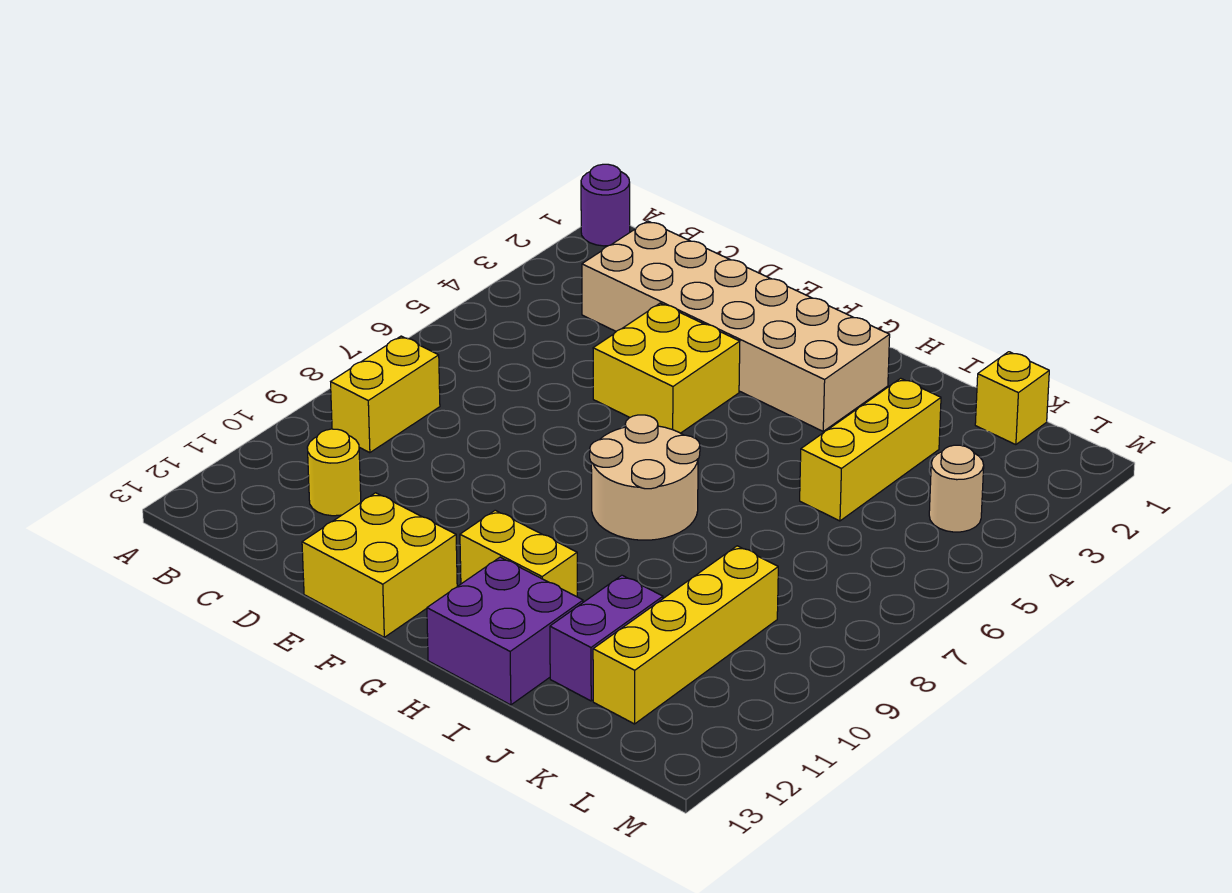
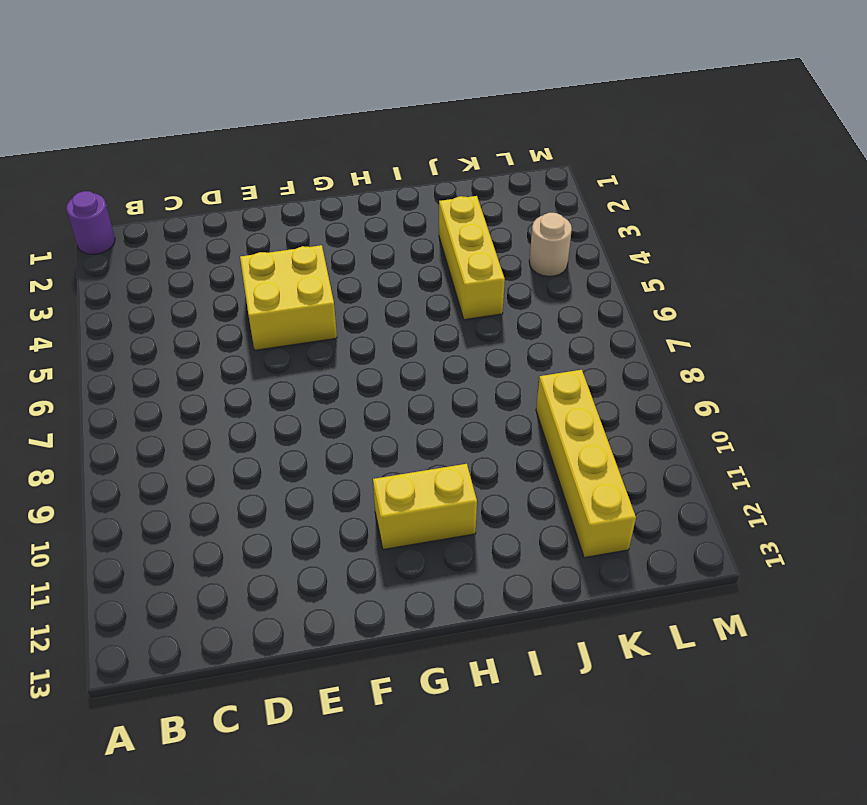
none -> yellow 1x2 brick [331,336,440,453]
none -> tan 2x6 brick [582,221,890,431]
none -> yellow 1x1 round brick [307,429,361,516]

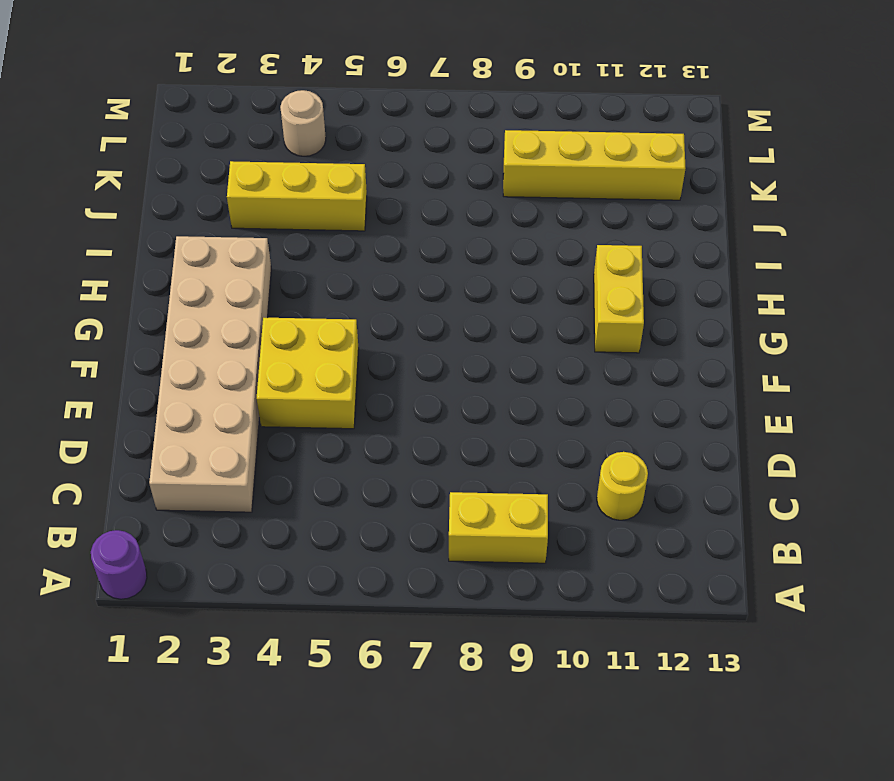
none -> yellow 2x2 brick [302,493,457,637]
none -> tan 2x2 round brick [590,415,700,540]
none -> purple 2x2 brick [427,557,583,705]

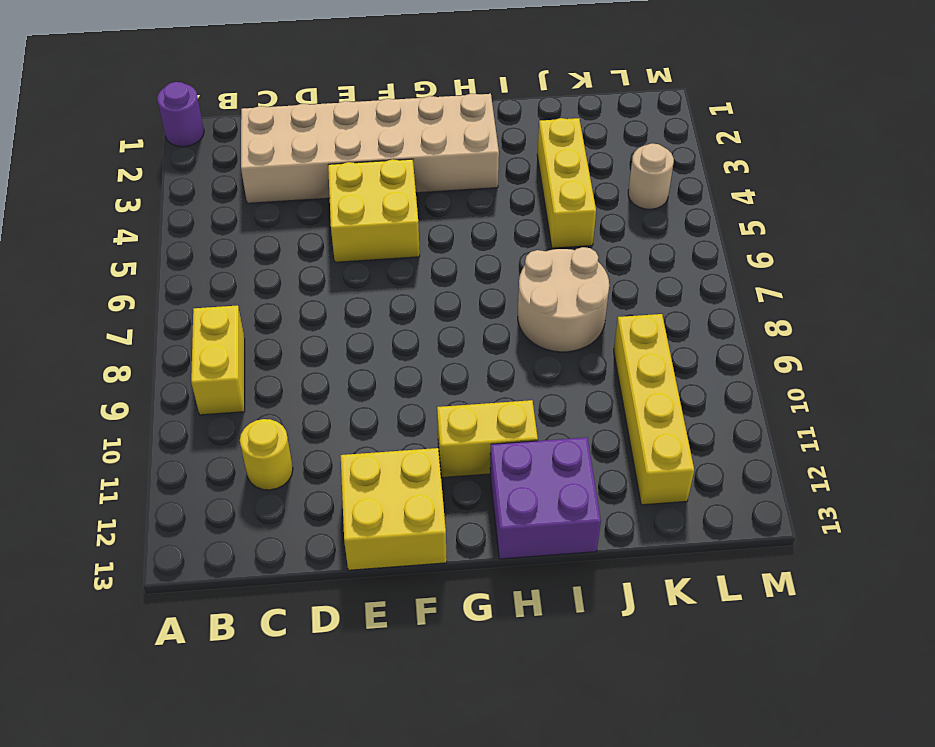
tan 2x2 round brick [518,247,609,352] -> tan 2x2 round brick moved to [590,415,700,540]
none -> purple 1x2 brick [550,575,663,701]
none -> yellow 1x1 brick [975,352,1049,445]

